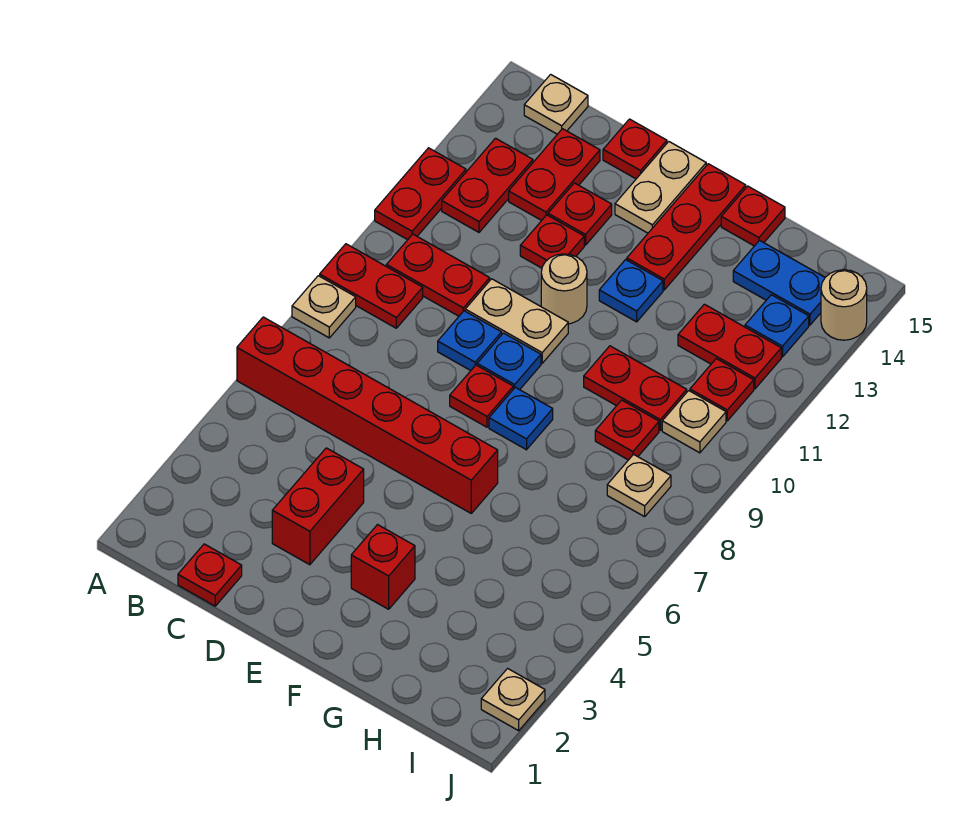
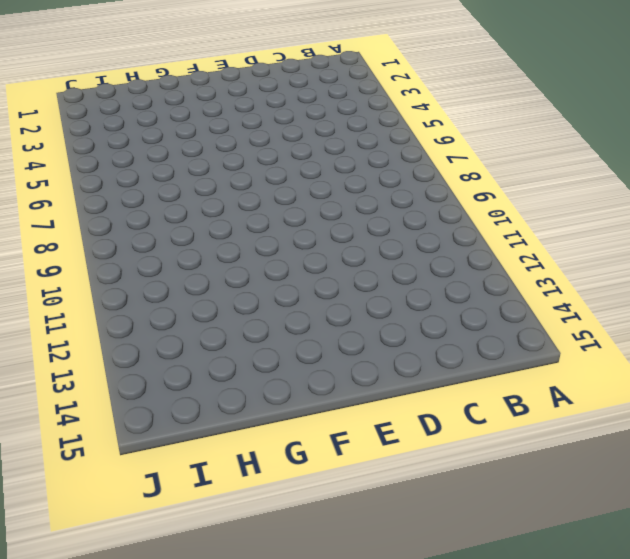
none -> red 1x6 brick [237,317,498,513]
none -> tan 1x1 plate [292,276,356,338]
none -> red 1x2 plate [320,244,423,328]
none -> red 1x2 plate [375,148,466,240]

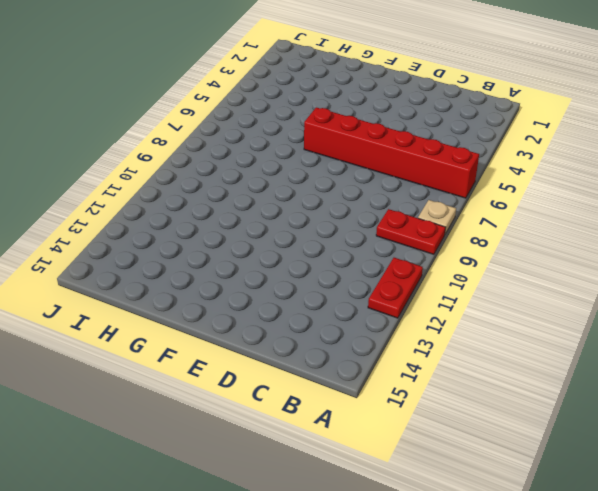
none -> red 1x2 plate [386,234,490,316]
none -> red 1x2 plate [442,138,533,232]
none -> tan 1x1 plate [524,74,588,134]
none -> red 1x1 plate [178,544,242,606]

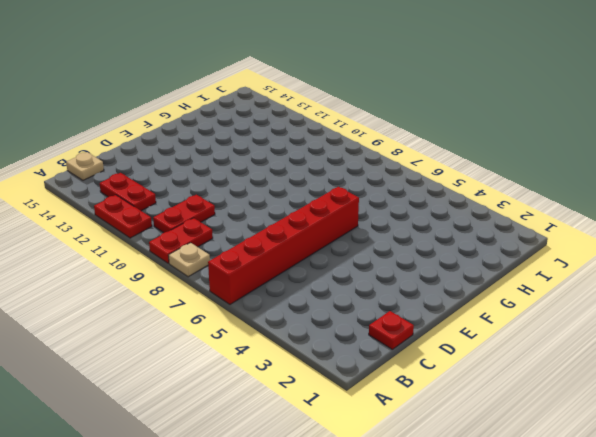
none -> red 1x2 plate [509,129,600,220]
none -> red 1x2 brick [272,448,364,565]
none -> blue 1x1 plate [438,311,502,371]
none -> tan 1x2 plate [465,279,568,363]

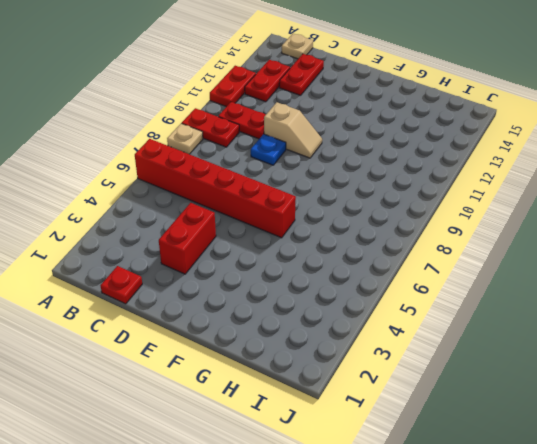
tan 1x2 slope [264,102,322,158] -> tan 1x2 plate [465,279,568,363]
none -> red 1x1 plate [520,215,584,268]
none -> red 1x1 plate [548,183,612,245]
none -> red 1x1 plate [603,119,667,179]
none -> red 1x1 plate [450,365,513,427]

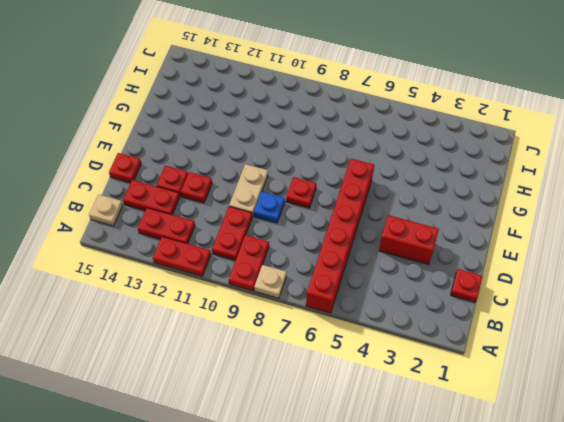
none -> blue 1x1 plate [477,333,541,390]
none -> tan 1x1 round brick [541,254,587,324]
none -> tan 1x2 plate [615,142,706,233]
none -> red 1x1 brick [351,525,415,609]

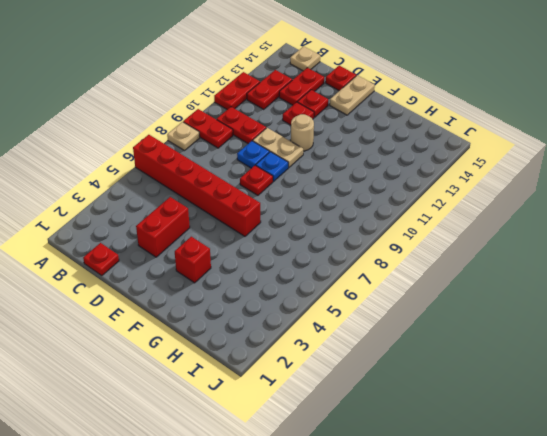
none -> blue 1x1 plate [489,387,553,450]
none -> blue 1x1 plate [599,260,663,322]
none -> red 1x3 plate [627,164,746,290]
none -> red 1x2 plate [584,346,687,430]

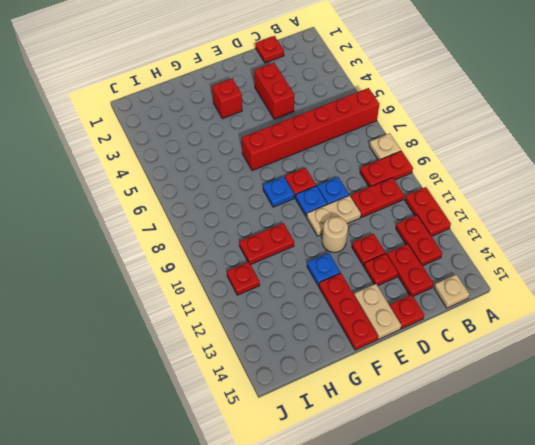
none -> red 1x1 plate [721,186,785,246]
none -> red 1x1 plate [595,400,659,460]
none -> red 1x2 plate [678,304,781,389]
none -> blue 1x2 plate [733,240,825,325]

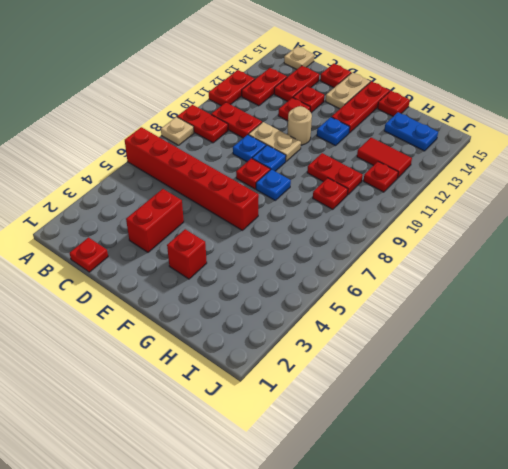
red 1x2 tile [357,138,412,178] -> red 1x2 plate [678,304,781,389]
none -> tan 1x1 plate [607,454,671,517]
none -> tan 1x1 plate [662,391,726,453]
none -> blue 1x1 plate [745,295,809,357]
none -> tan 1x1 plate [481,668,545,731]

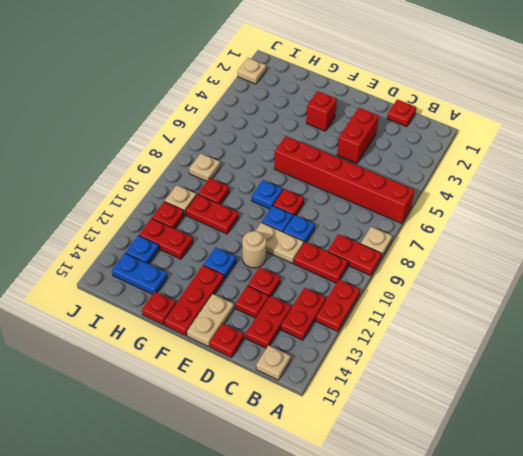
none -> tan 1x1 round brick [821,270,867,340]

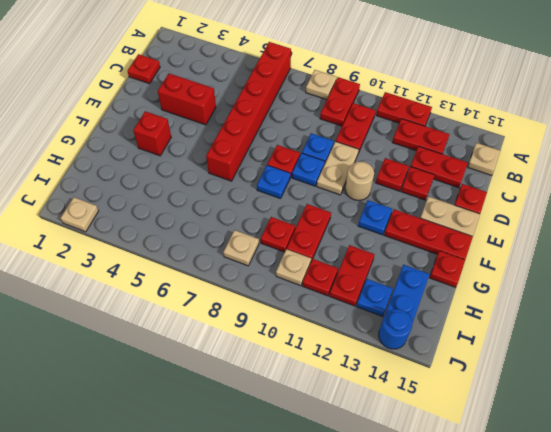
blue 1x1 round brick [379,309,412,349] -> tan 1x1 round brick [821,270,867,340]

